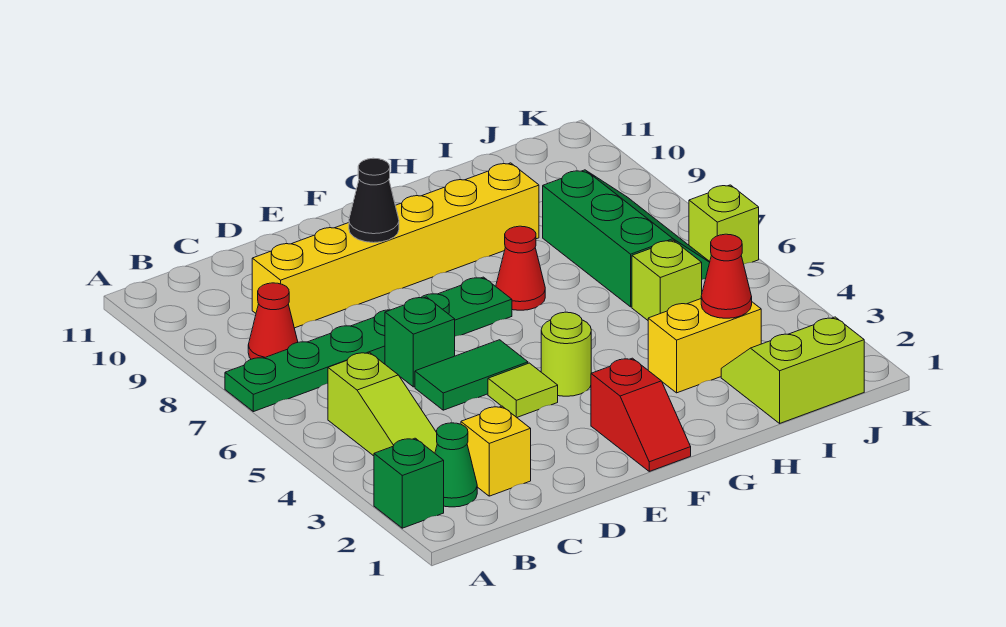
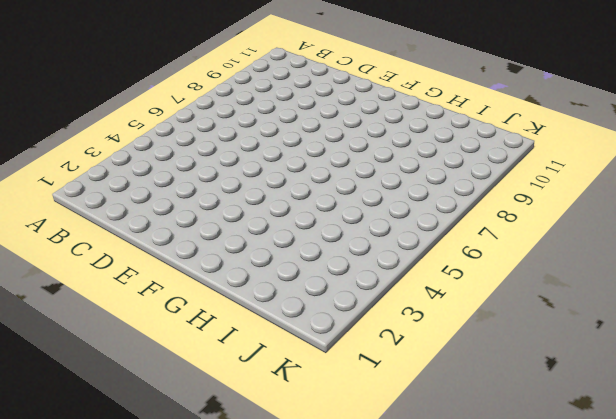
none -> green 1x1 brick [374,438,444,528]
none -> green 1x6 plate [225,277,512,412]
none -> green 1x1 cone [435,423,477,507]

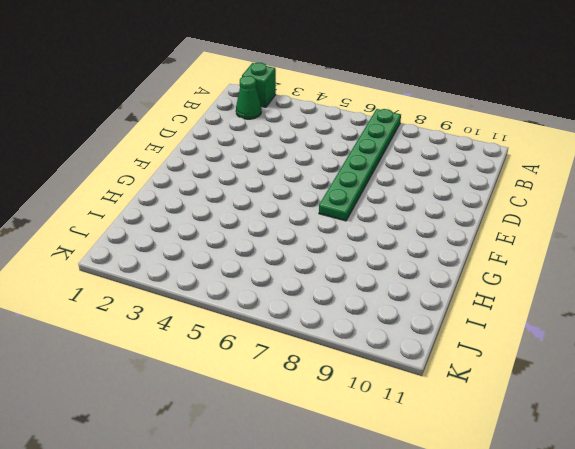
none -> lime 1x3 slope [328,352,437,456]
none -> red 1x1 cone [248,283,298,359]
none -> yellow 1x1 brick [461,406,531,496]

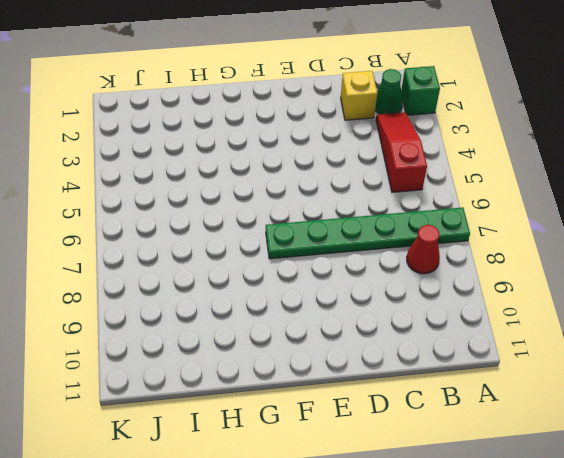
red 1x3 slope [376,112,427,192] -> lime 1x3 slope [328,352,437,456]
none -> yellow 1x6 brick [252,163,539,328]
none -> green 1x2 tile [415,340,528,410]
none -> green 1x1 brick [385,297,455,387]

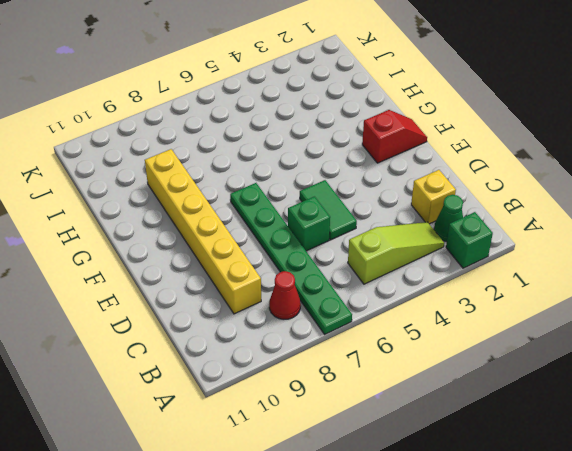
none -> lime 1x1 tile [488,363,558,417]
none -> lime 1x1 round brick [541,312,591,396]
none -> red 1x1 cone [496,226,545,310]

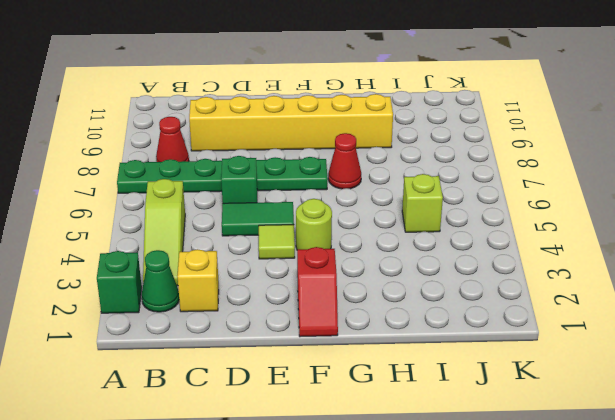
none -> yellow 1x2 brick [648,299,761,393]
none -> lime 2x2 slope [721,317,864,423]
none -> green 2x3 slope [543,170,710,307]

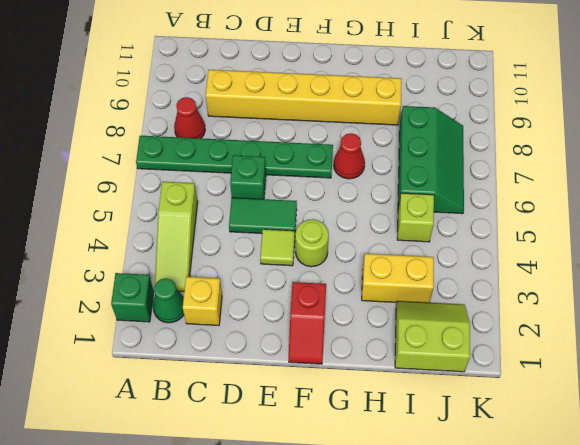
none -> lime 1x1 brick [689,185,759,264]
none -> black 1x1 cone [349,158,399,243]
none -> red 1x1 cone [701,234,752,318]

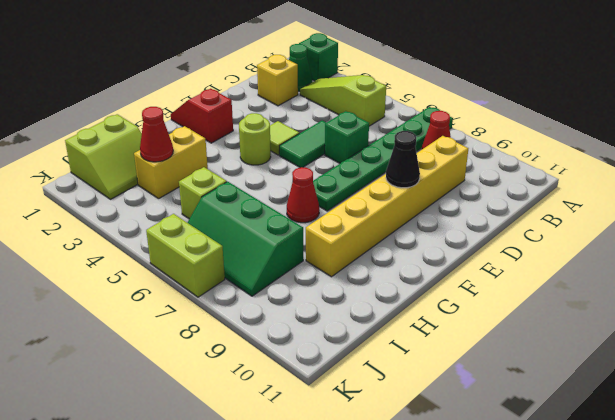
lime 1x2 brick [146,214,225,297] -> lime 1x1 brick [689,185,759,264]

